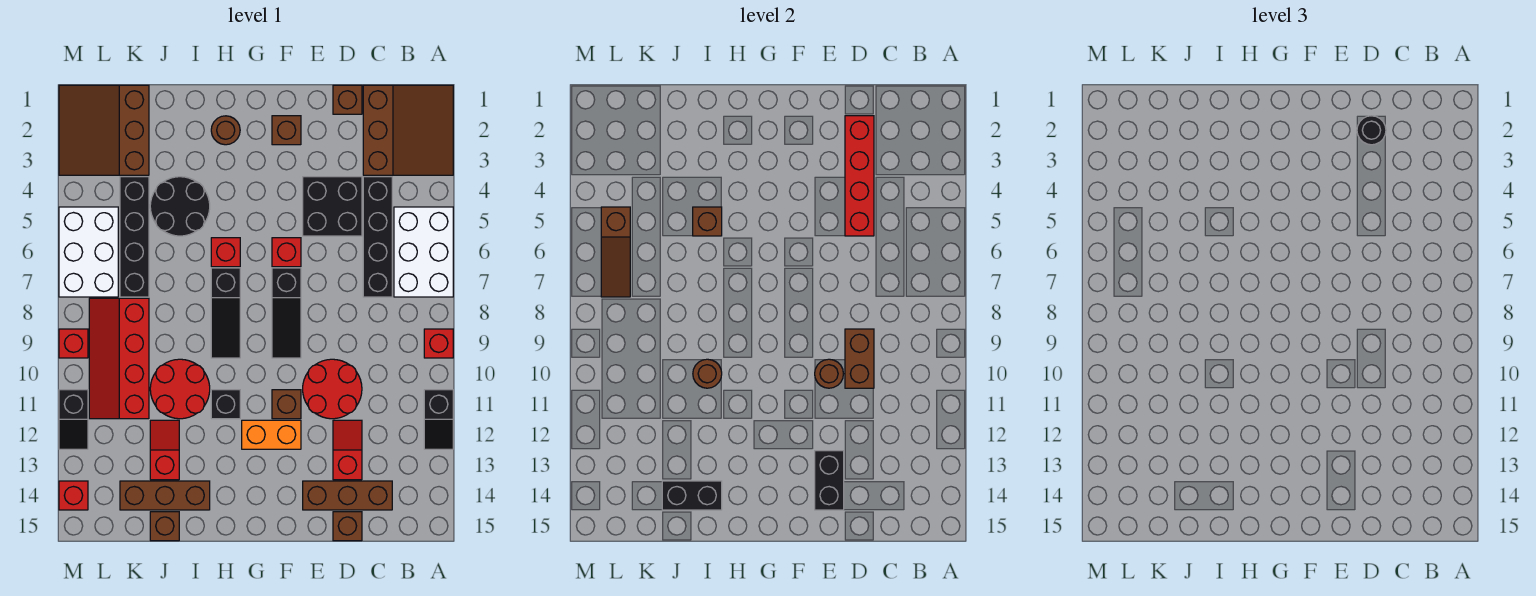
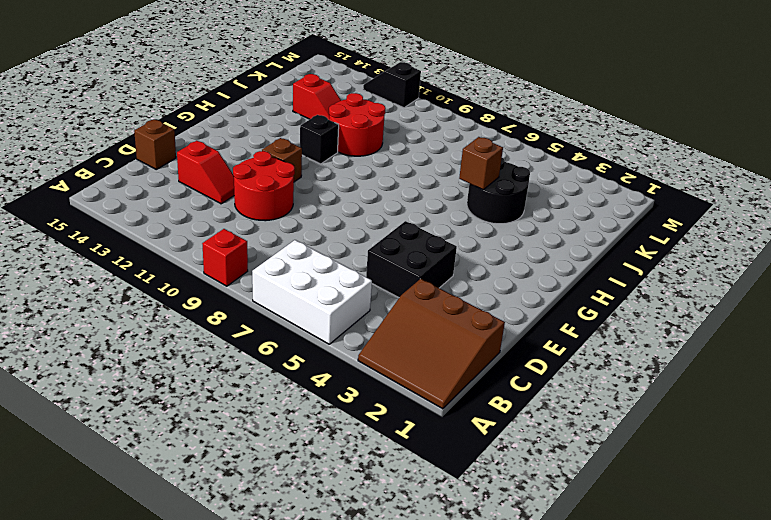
none -> black 1x2 slope [424,390,453,449]
none -> black 1x4 brick [363,177,392,297]
none -> brown 1x3 brick [303,481,392,510]
none -> brown 1x1 brick [333,85,362,114]

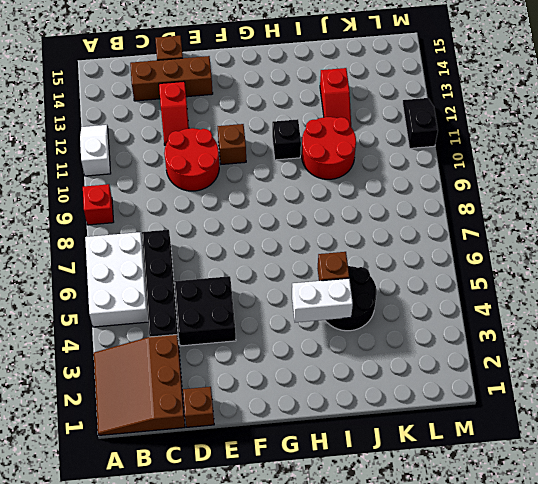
white 1x2 slope [80,125,111,176] -> black 1x2 slope [424,390,453,449]
white 1x2 brick [292,278,353,322] -> none
none -> brown 1x1 brick [272,116,301,145]
none -> red 1x1 brick [272,238,301,267]
none -> black 1x3 slope [272,268,301,358]
none -> orange 1x2 brick [242,420,301,449]

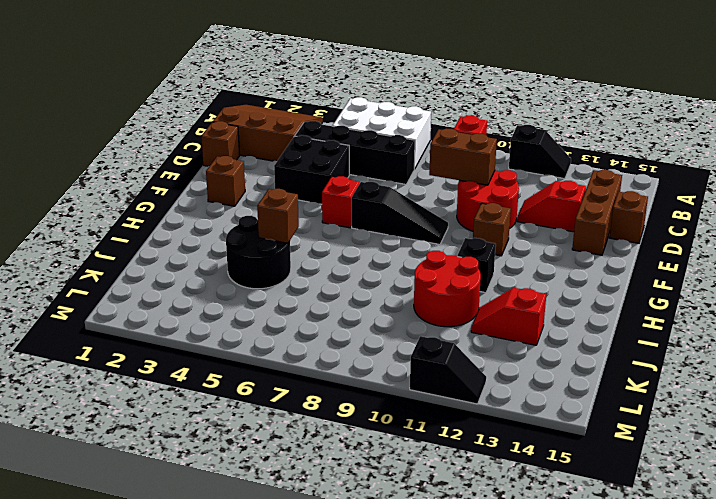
none -> orange 1x2 brick [242,420,301,449]
none -> brown 1x1 round brick [211,116,240,145]
none -> red 1x1 brick [211,238,240,267]
none -> black 1x3 slope [211,268,240,358]

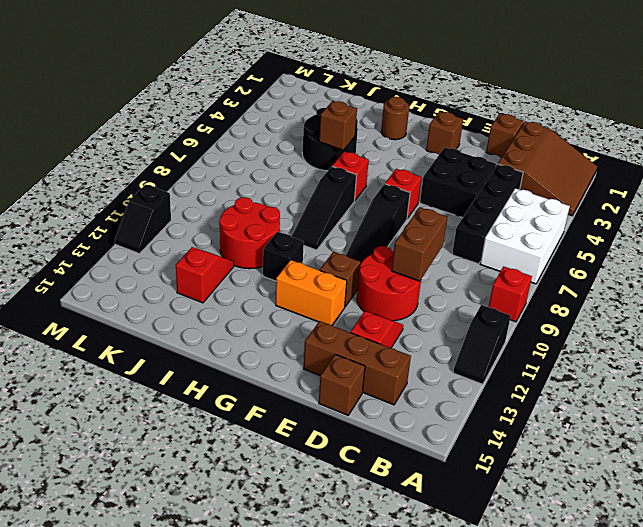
none -> brown 1x3 brick [120,481,210,510]
none -> brown 1x1 brick [150,512,179,541]
none -> brown 3x3 slope [59,85,149,175]
none -> black 1x4 brick [120,177,149,297]

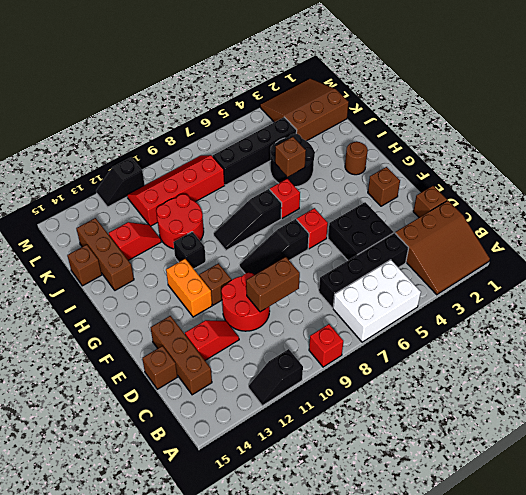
none -> white 2x3 brick [59,207,118,297]
none -> red 1x1 brick [59,329,88,358]
none -> red 1x1 brick [59,481,88,510]
none -> red 1x4 brick [845,116,874,236]

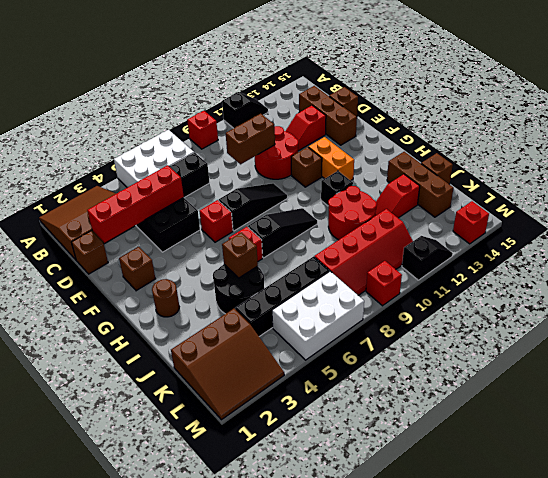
none -> brown 1x1 round brick [815,359,843,388]
none -> black 1x2 brick [815,451,844,510]
none -> brown 1x1 round brick [693,359,722,388]
none -> black 1x2 brick [662,481,722,510]

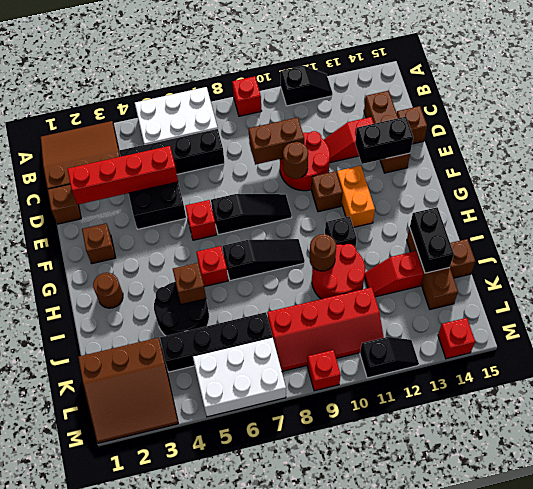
none -> brown 1x3 slope [601,207,630,297]
none -> black 1x1 round brick [1357,116,1386,145]

